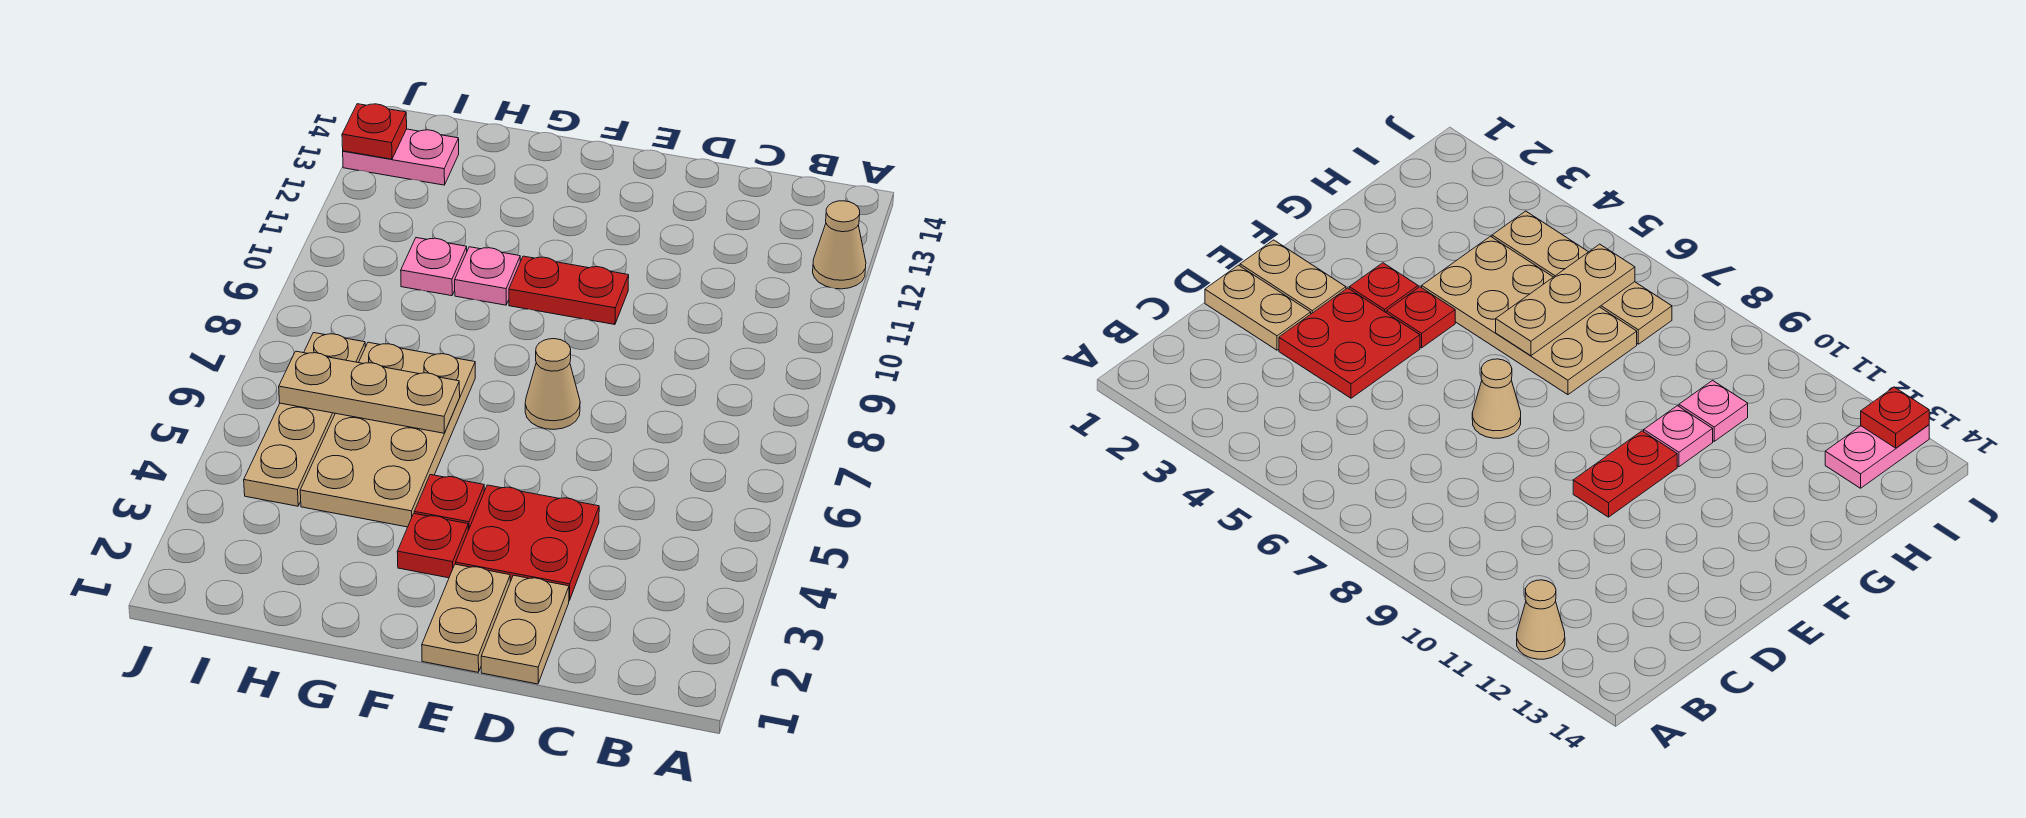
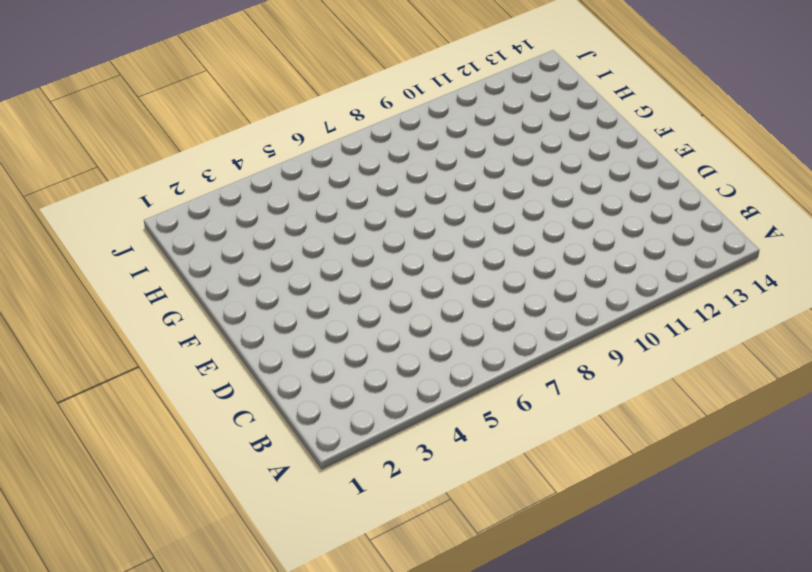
none -> tan 1x1 cone [813,201,866,289]
none -> tan 1x2 plate [481,575,569,684]
none -> red 2x2 plate [456,485,599,601]

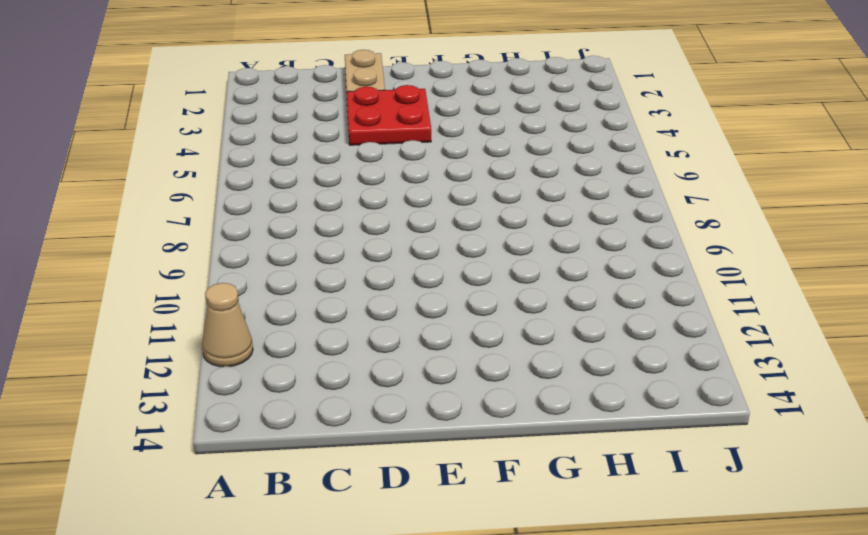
none -> tan 1x2 plate [422,564,510,672]
none -> tan 1x1 cone [525,339,580,429]
none -> red 1x2 plate [509,256,629,325]

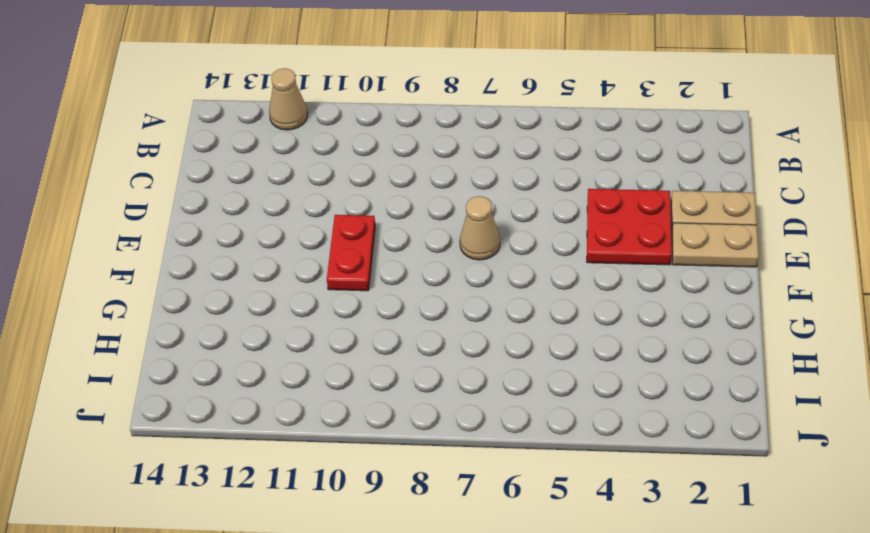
none -> red 1x1 plate [397,514,468,578]
none -> red 1x1 plate [414,475,484,530]
none -> tan 2x4 plate [300,342,475,527]

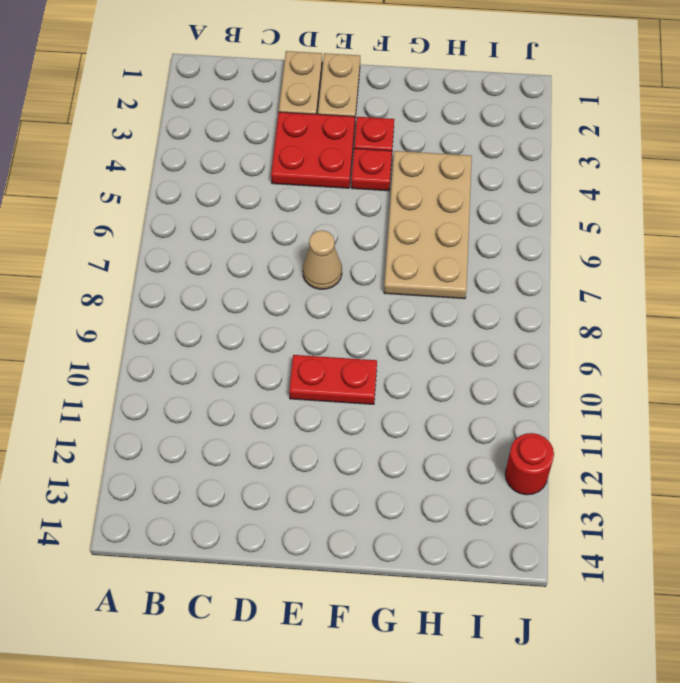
red 1x1 round brick [505,433,554,495] -> none
none -> tan 1x1 cone [813,201,866,289]
none -> pink 1x1 plate [455,247,520,305]
none -> pink 1x1 plate [401,238,467,296]

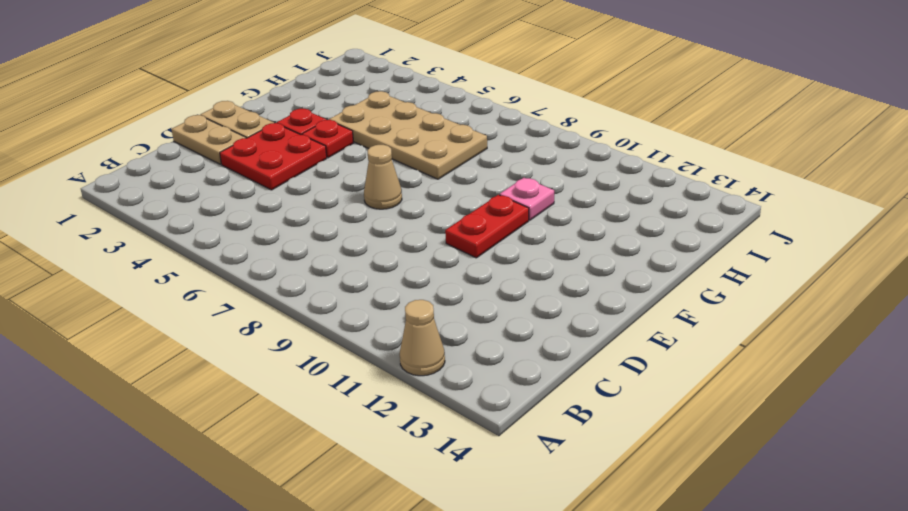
none -> pink 1x1 plate [401,238,467,296]
none -> tan 1x4 plate [244,333,365,506]
none -> pink 1x2 plate [343,129,459,185]

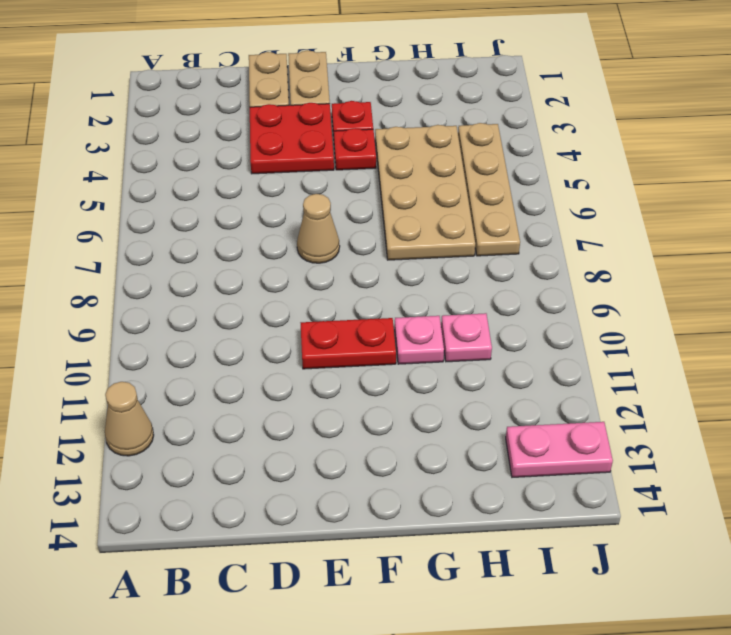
none -> tan 1x3 plate [279,351,460,433]
none -> red 1x1 plate [342,104,407,159]

